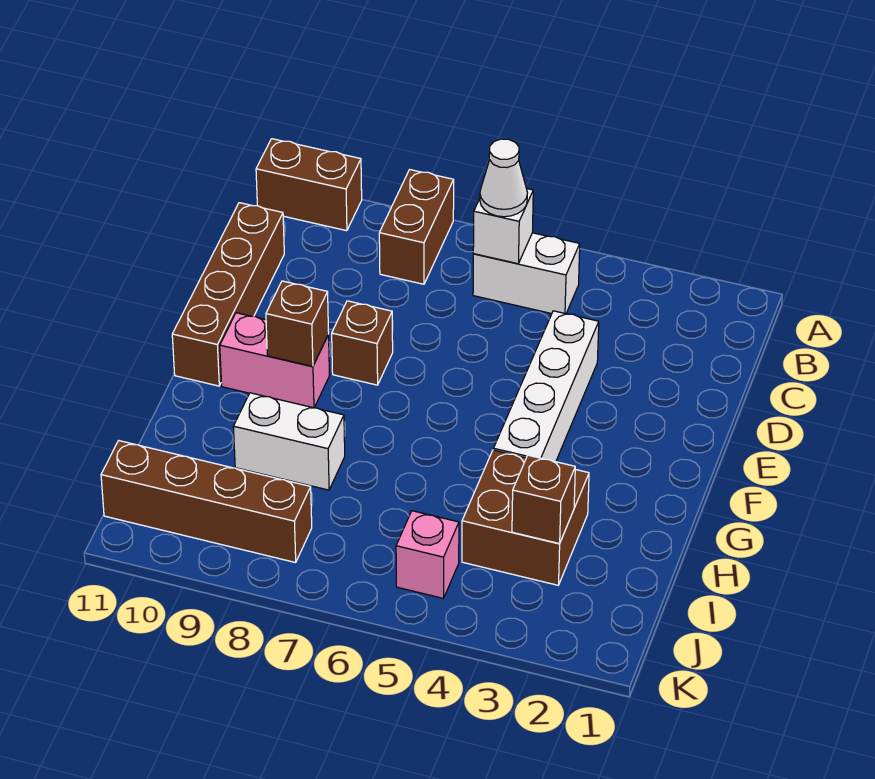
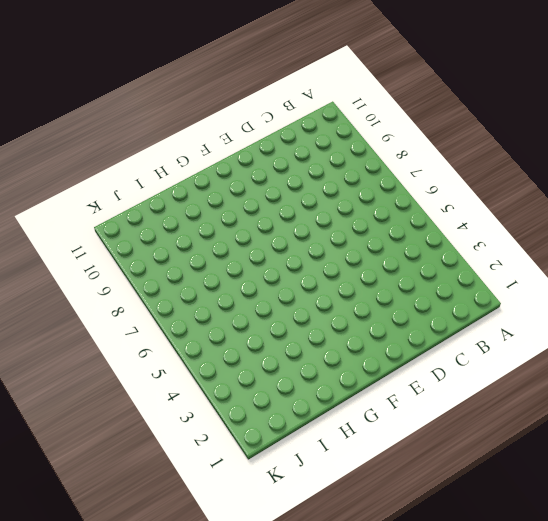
none -> brown 1x2 brick [379,170,454,284]
none -> brown 1x2 brick [256,139,362,231]
none -> white 1x2 brick [473,233,580,314]

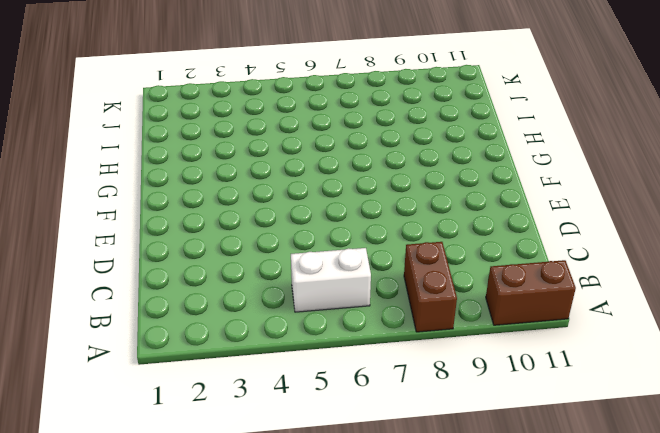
none -> brown 1x4 brick [172,203,284,386]
none -> white 1x4 brick [493,311,599,462]
none -> brown 1x1 brick [332,301,393,385]

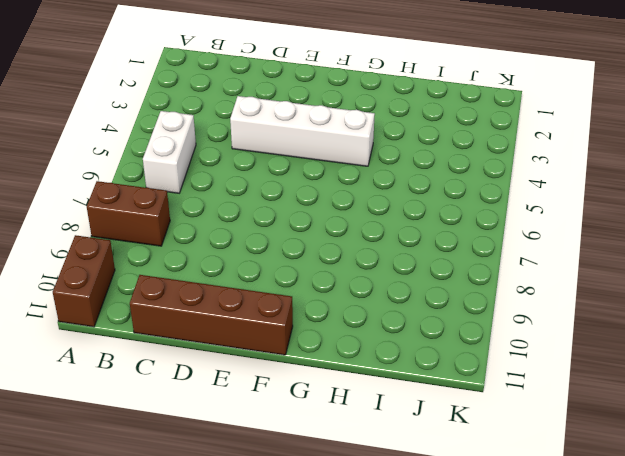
none -> brown 1x1 brick [332,301,393,385]
none -> pink 1x2 brick [220,313,330,408]
none -> brown 2x2 brick [462,450,589,585]

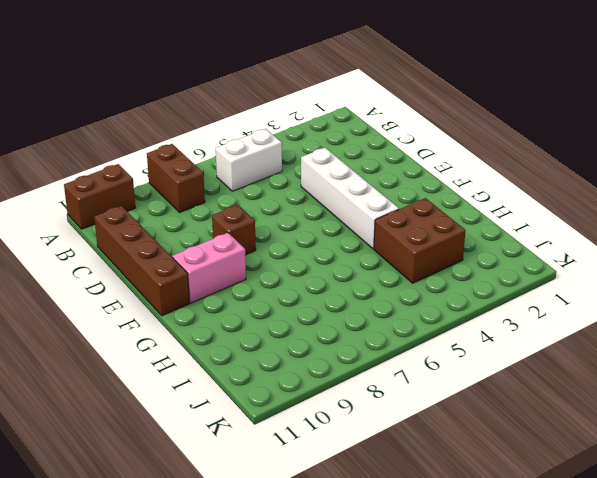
none -> white 1x2 brick [233,393,345,490]
none -> pink 1x1 brick [396,511,459,598]
none -> brown 1x4 brick [101,441,312,563]

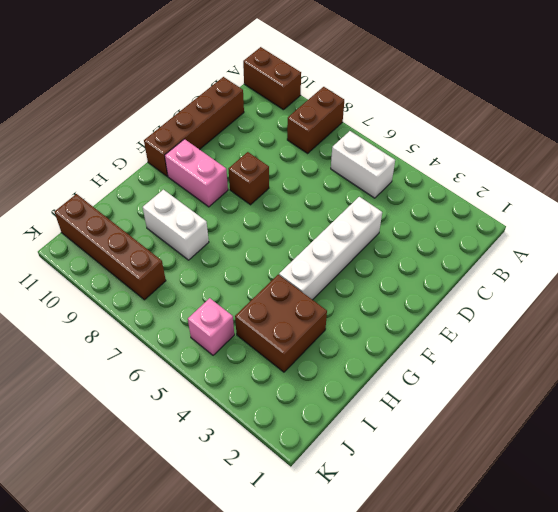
none -> white 1x1 brick [473,188,533,264]
none -> brown 1x1 brick [266,281,329,366]
none -> brown 1x1 brick [512,455,575,544]

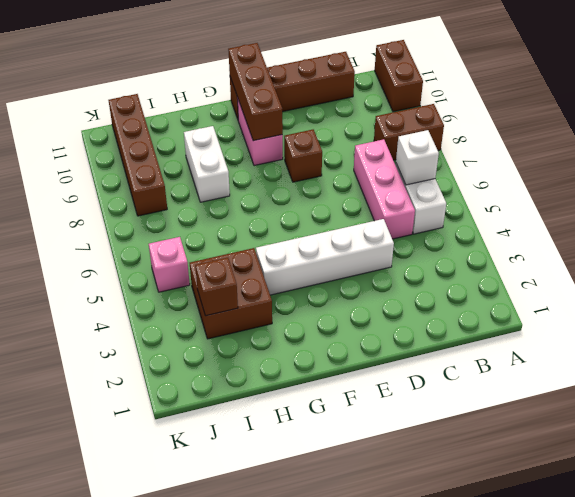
pink 1x3 brick [354,139,415,239] -> none
brown 1x3 brick [228,43,283,141] -> brown 1x1 brick [266,281,329,366]
none -> white 1x1 cone [480,139,527,217]

